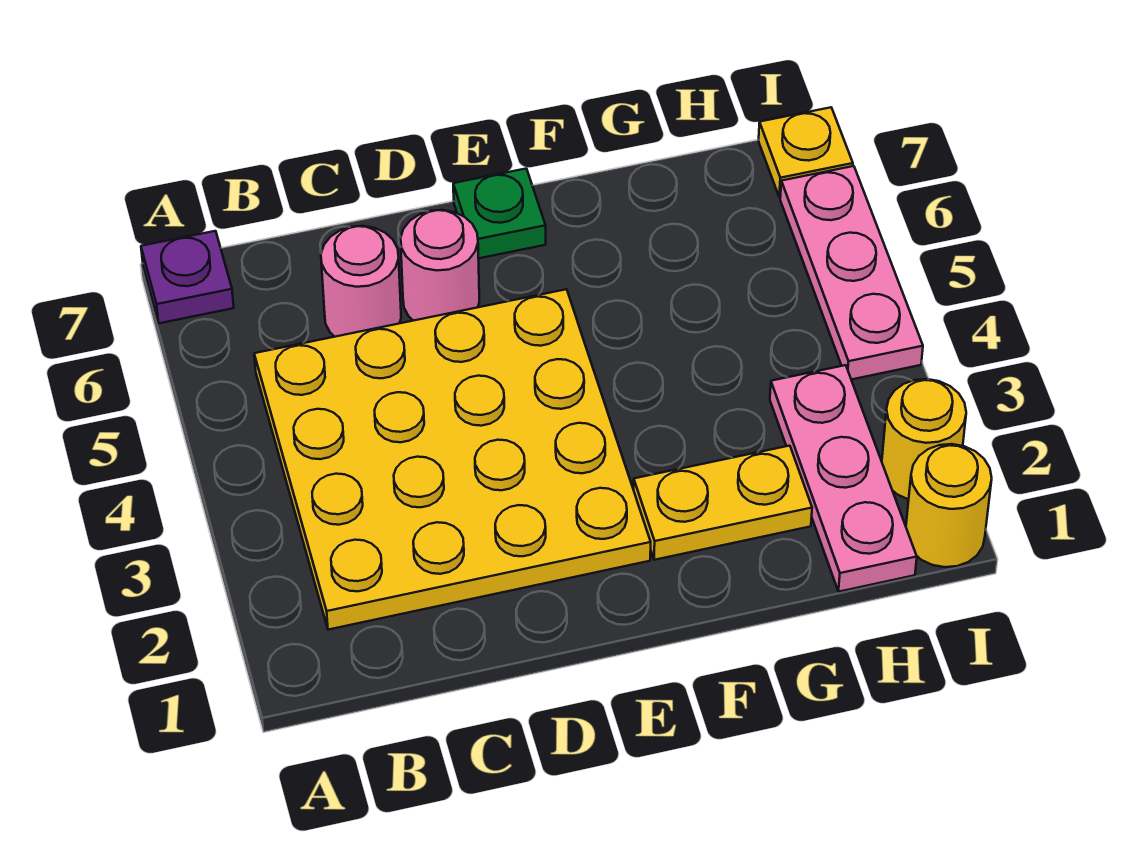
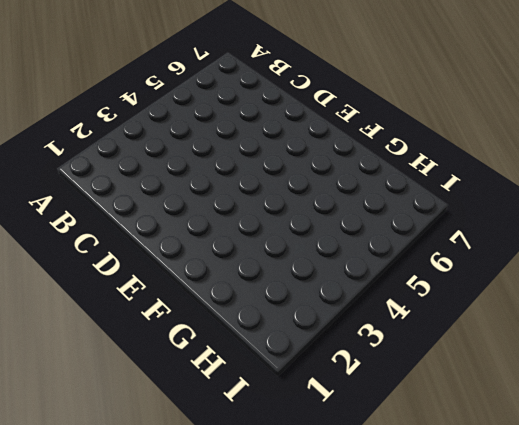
none -> purple 1x1 plate [141,231,234,323]
none -> yellow 4x4 plate [254,289,651,630]

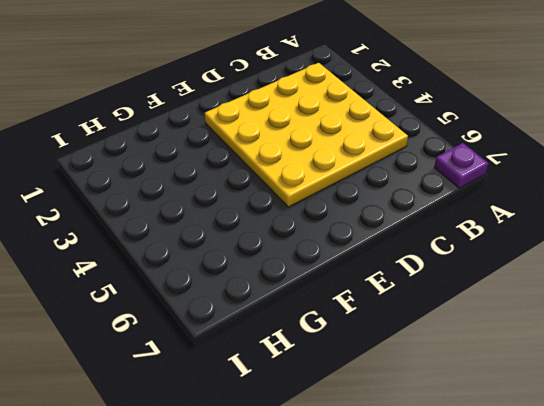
none -> pink 1x1 round brick [321,226,401,337]
none -> pink 1x1 round brick [401,210,479,321]

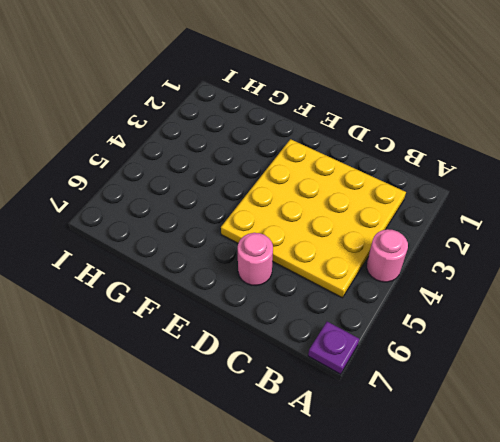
pink 1x1 round brick [367,229,408,282] -> pink 1x1 round brick moved to [321,226,401,337]
none -> green 1x1 plate [453,169,546,258]
none -> yellow 1x2 plate [634,446,812,560]

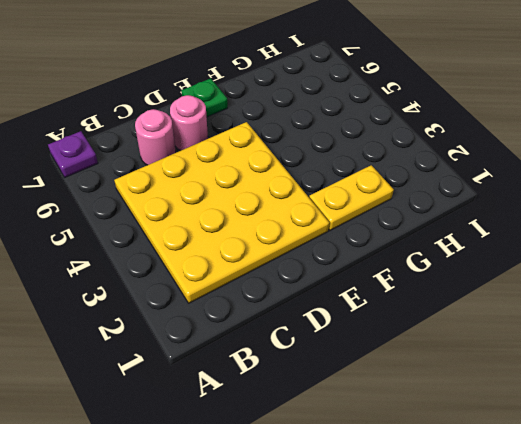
none -> pink 1x3 plate [770,365,917,592]
none -> yellow 1x1 round brick [906,444,992,567]

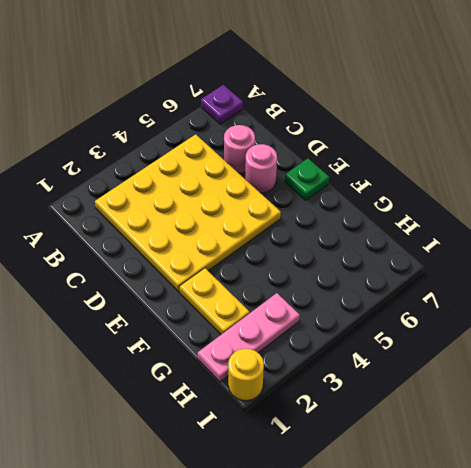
none -> yellow 1x1 round brick [882,379,966,499]
none -> pink 1x3 plate [780,166,923,380]

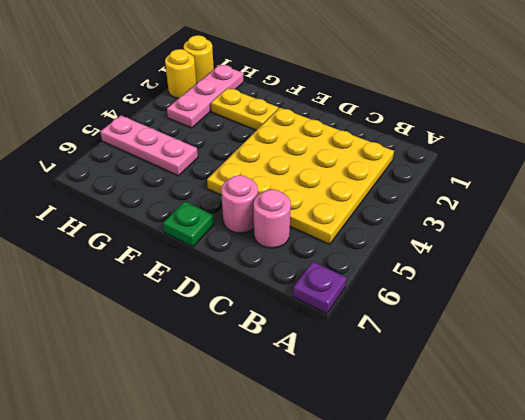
pink 1x3 plate [100,115,198,176] -> pink 1x3 plate turned to [780,166,923,380]
none -> yellow 1x1 plate [759,107,853,197]

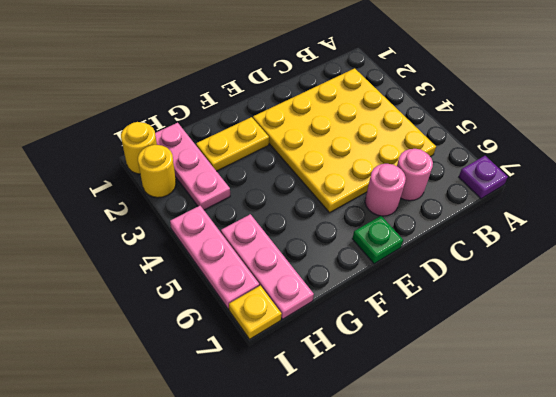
pink 1x3 plate [221,214,314,319] -> none

